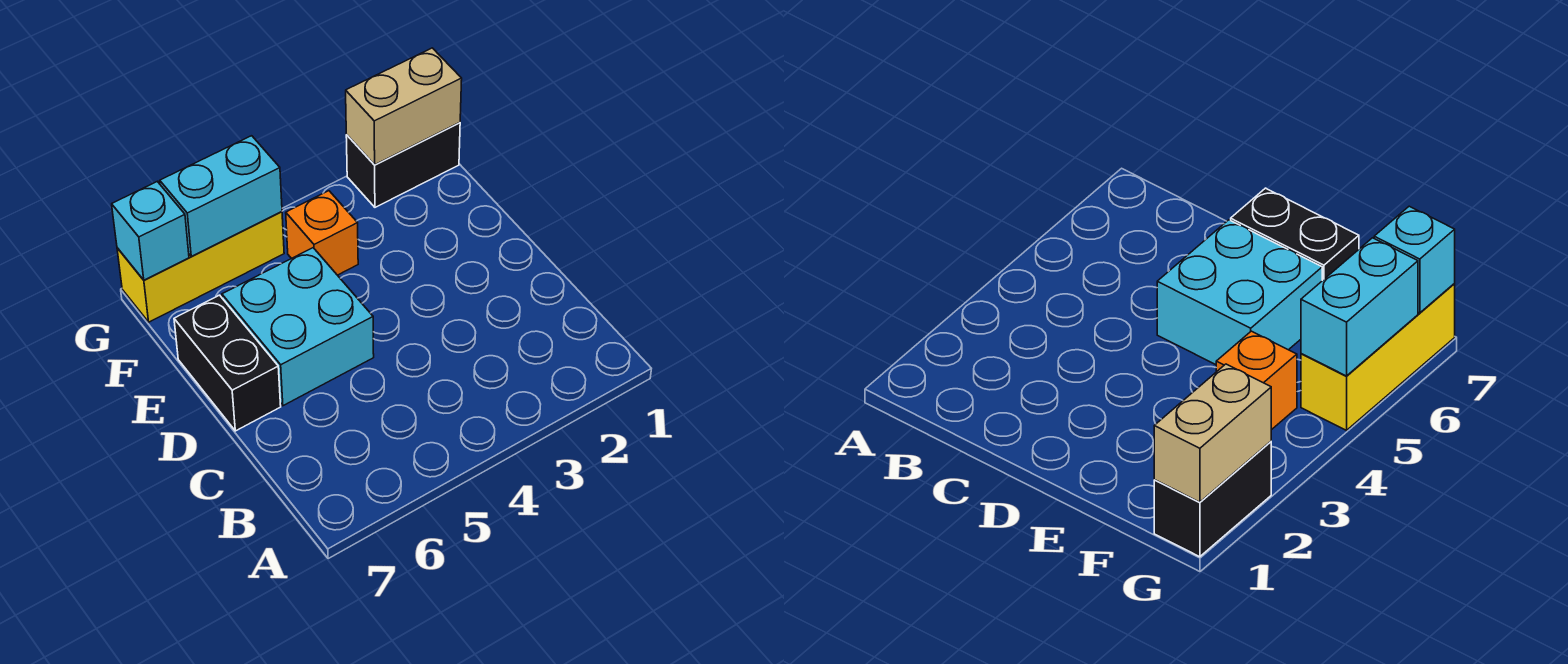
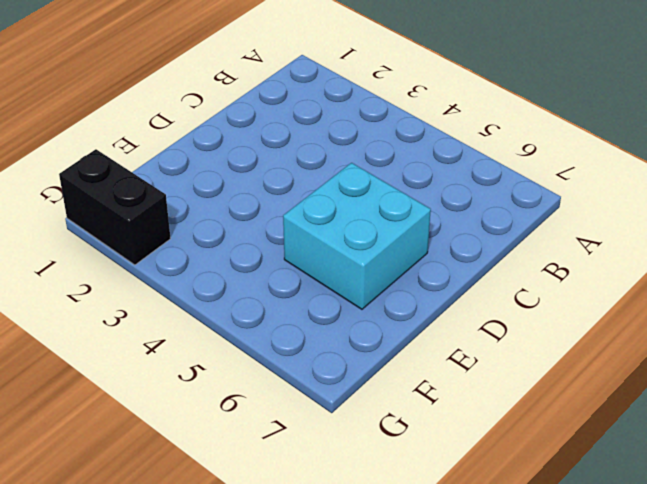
none -> black 1x2 brick [174,295,281,431]
none -> orange 1x1 brick [286,191,358,275]

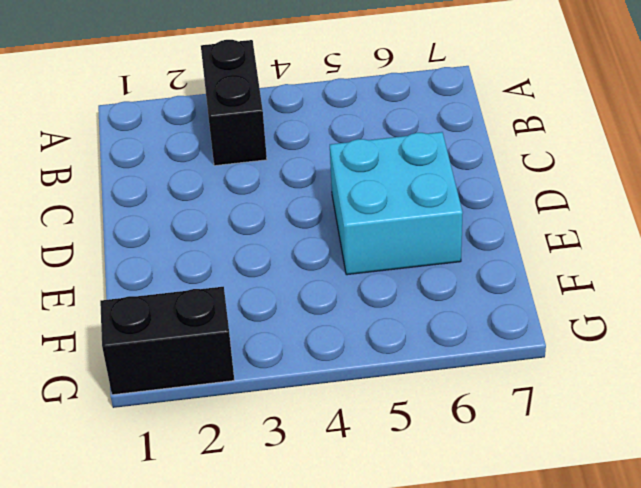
black 1x2 brick [201,40,267,166] -> black 1x2 brick moved to [174,295,281,431]
none -> orange 1x1 brick [286,191,358,275]
none -> yellow 1x3 brick [117,212,284,322]

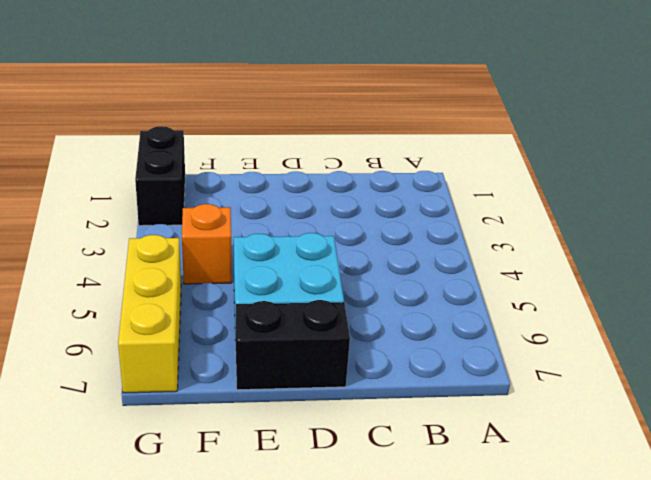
none -> tan 1x2 brick [346,48,462,165]
none -> cyan 1x2 brick [160,136,282,256]

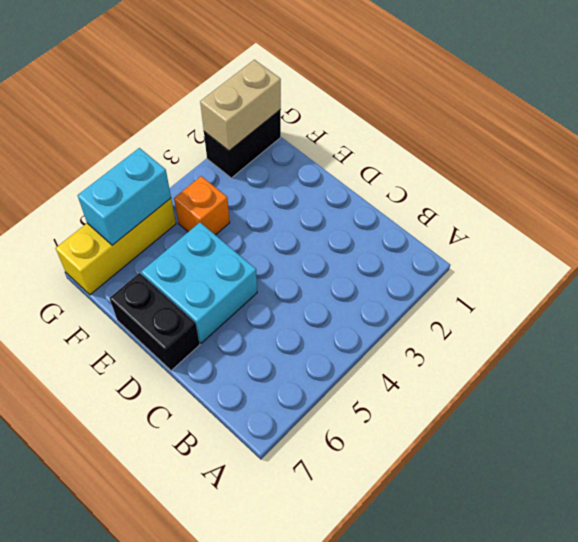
none -> cyan 1x1 brick [112,182,189,280]

